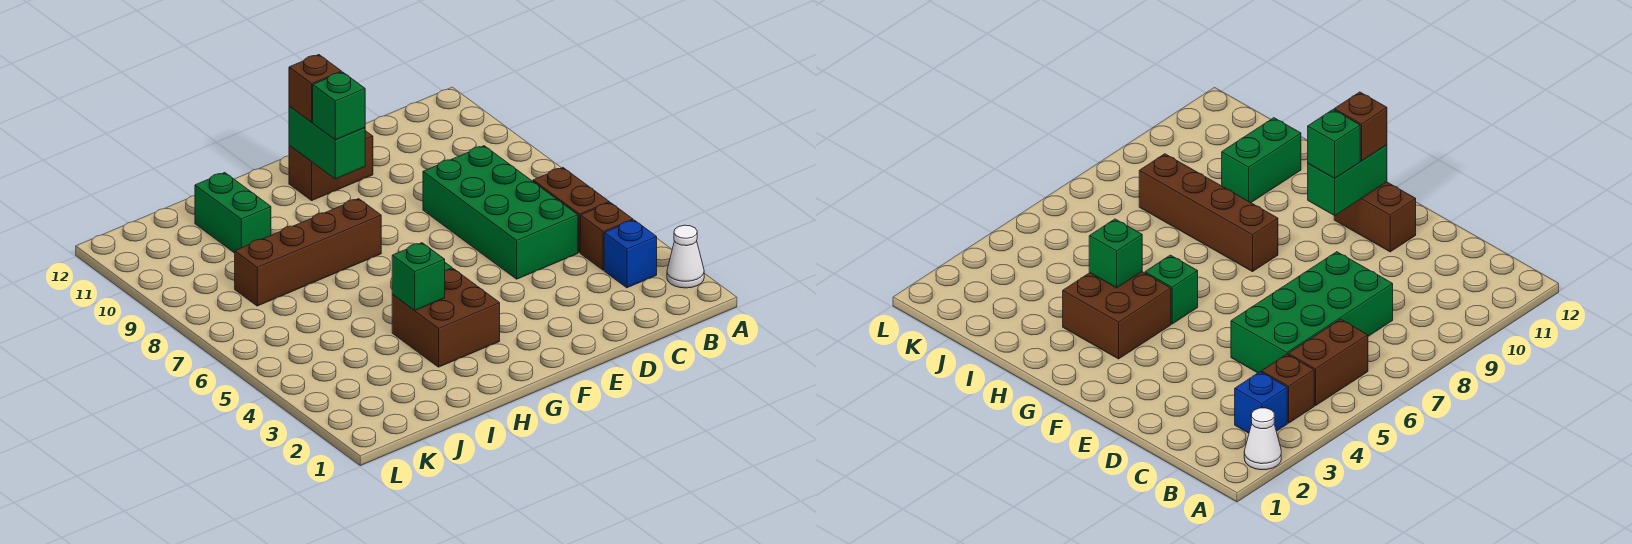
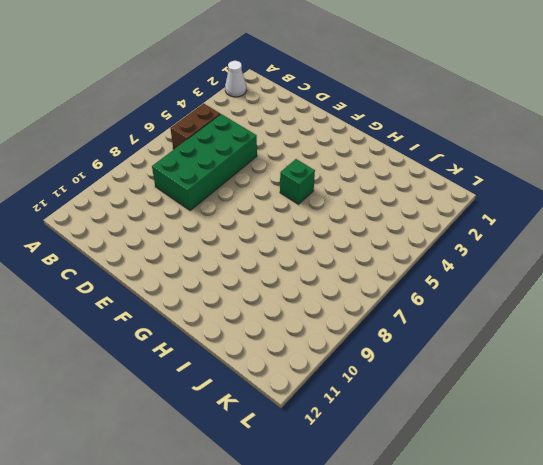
none -> blue 1x1 brick [604,220,657,288]
none -> brown 1x1 brick [581,203,633,270]
none -> brown 1x2 brick [289,131,373,200]

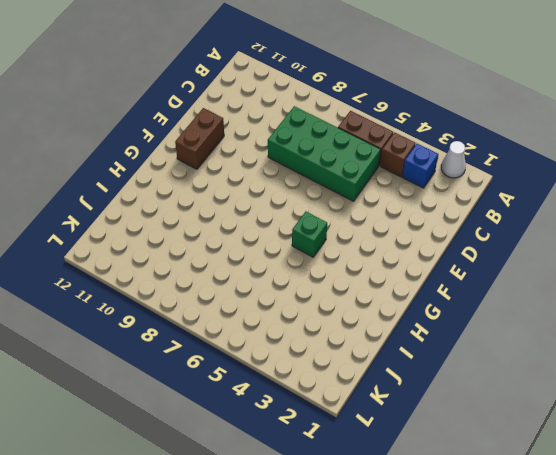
none -> brown 2x2 brick [392,269,500,367]
none -> brown 1x4 brick [235,199,381,306]
none -> green 1x2 brick [195,173,271,253]

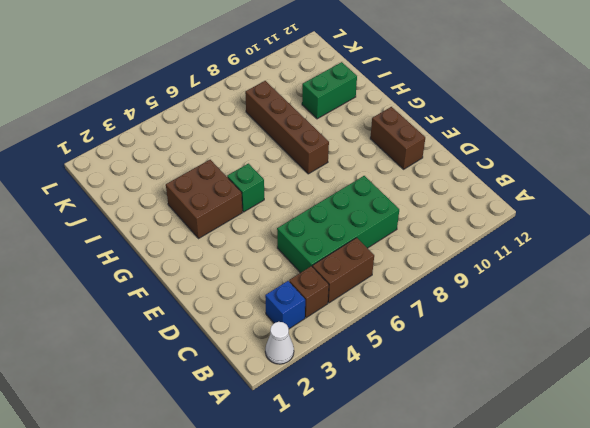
none -> green 1x2 brick [289,106,365,179]
none -> green 1x1 brick [392,243,445,310]
none -> green 1x1 brick [313,72,365,140]

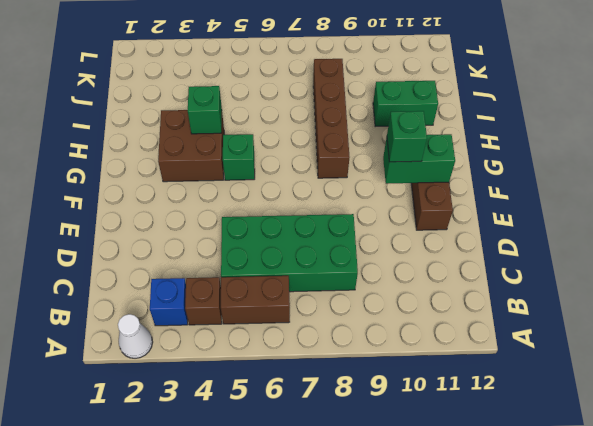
none -> brown 1x1 brick [289,55,341,122]

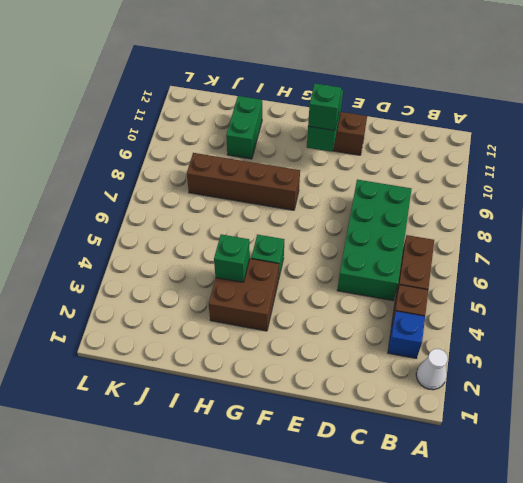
none -> brown 1x1 brick [289,55,341,122]

